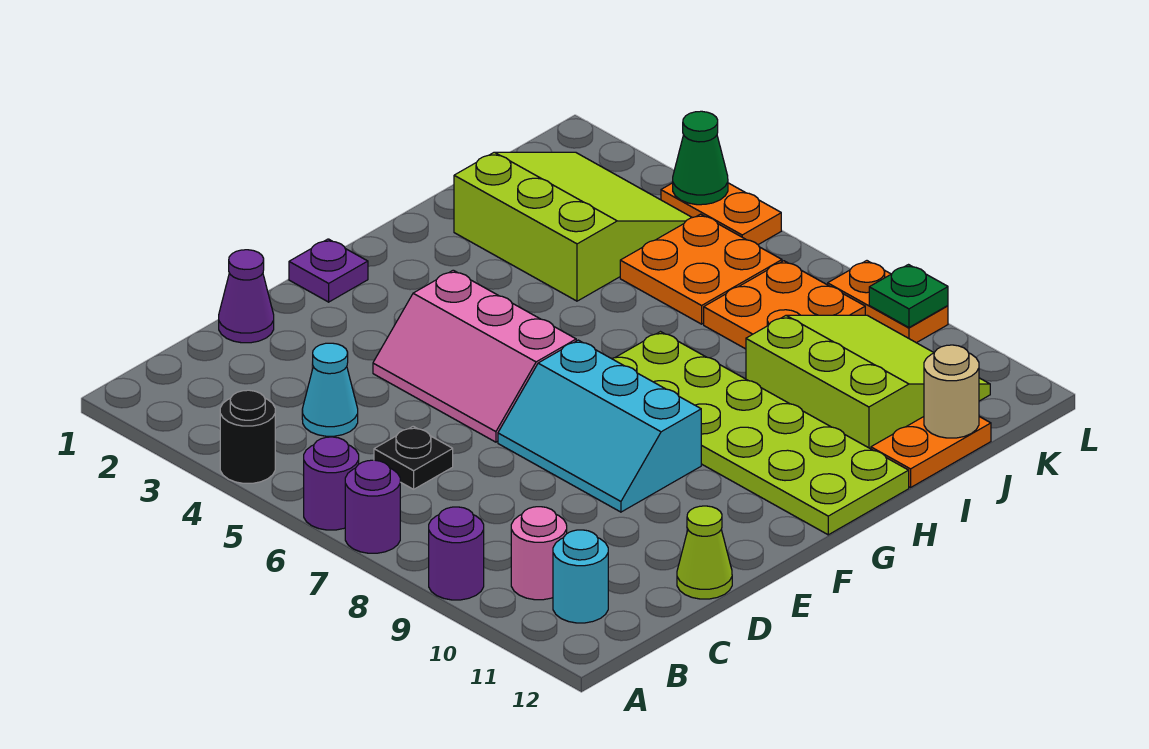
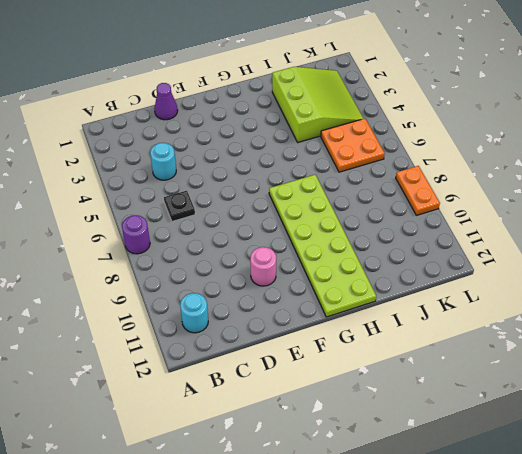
cyan 1x1 round brick [150,143,176,180] -> cyan 1x1 cone [302,343,358,436]
pink 1x1 round brick [250,247,276,286] -> pink 1x1 round brick moved to [511,507,567,600]
none -> black 1x1 round brick [220,390,275,483]
none -> purple 1x1 round brick [304,437,359,530]
none -> purple 1x1 round brick [429,507,484,600]

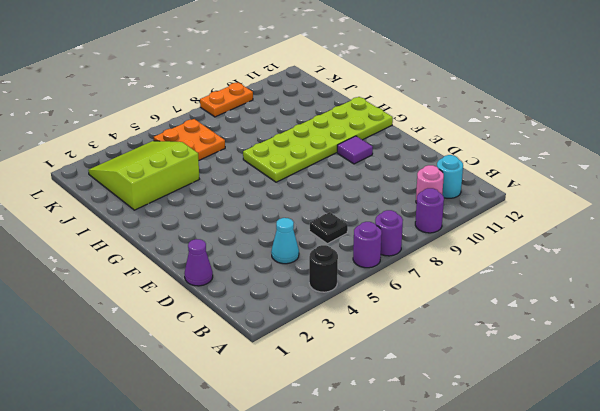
purple 1x1 tile [337,136,373,164] -> none
none -> lime 1x1 cone [677,506,732,599]
none -> pink 2x3 slope [373,270,576,442]
none -> cyan 2x3 slope [498,340,701,512]

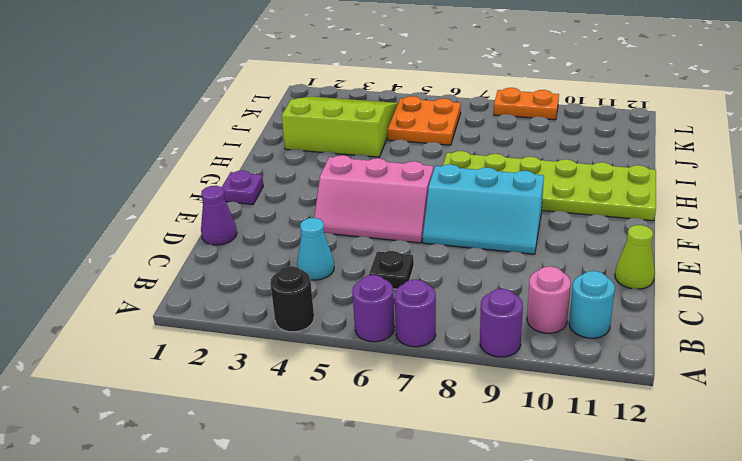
none -> lime 3x3 slope [746,315,990,449]
none -> orange 1x2 plate [871,417,991,488]
none -> orange 2x2 plate [704,261,865,349]

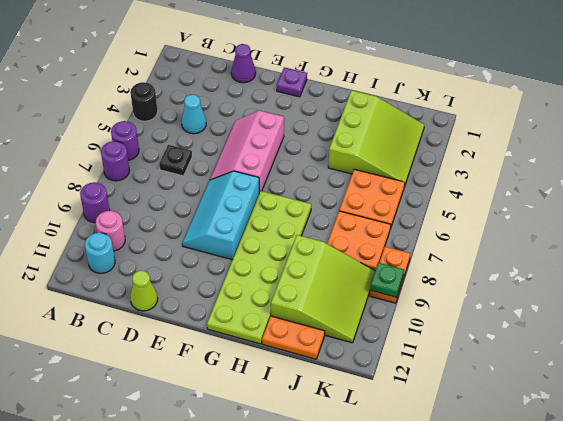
none -> orange 1x2 plate [661,183,781,245]
none -> tan 1x1 round brick [924,345,979,438]
none -> green 1x1 cone [673,111,728,205]

